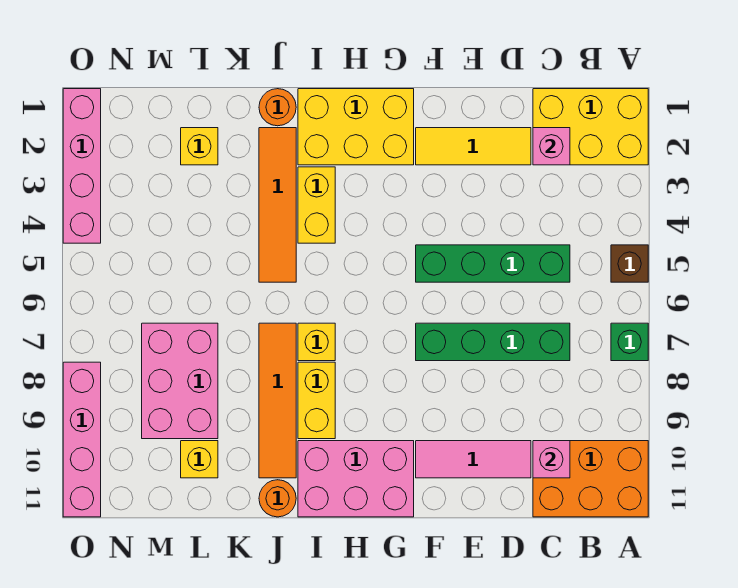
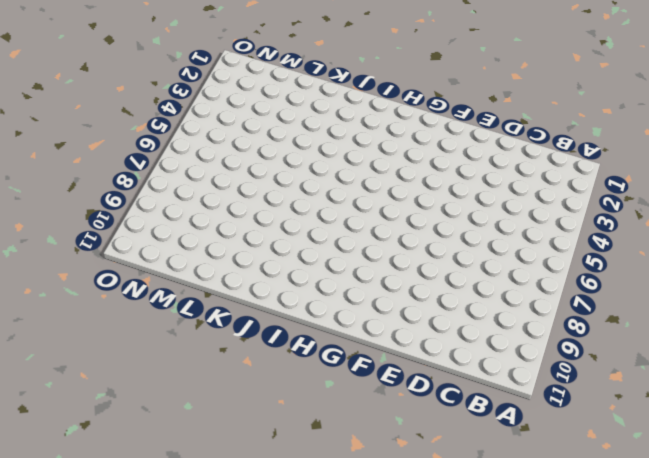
none -> yellow 2x3 brick [533,89,648,165]
none -> brown 1x1 brick [611,245,648,282]
none -> green 1x1 brick [611,323,648,361]

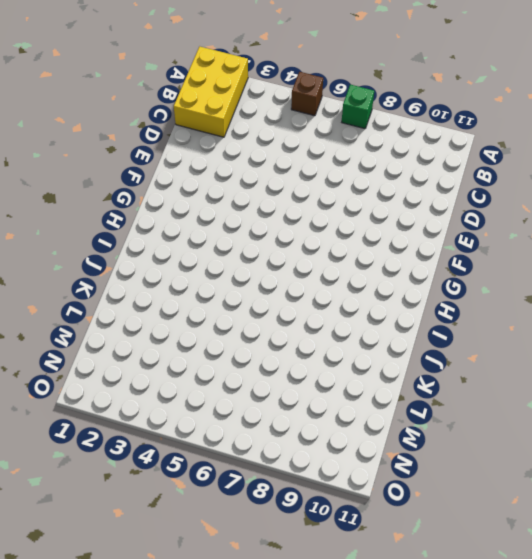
none -> orange 2x3 brick [533,441,648,517]
none -> green 1x4 brick [416,245,570,282]
none -> green 1x4 brick [416,323,570,361]

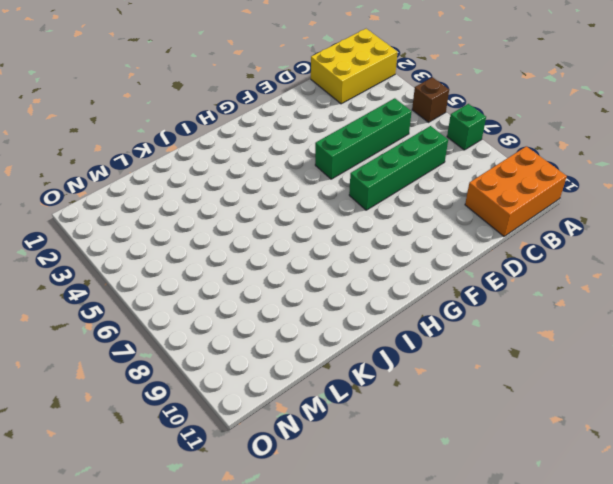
none -> yellow 1x3 tile [416,128,531,165]
none -> pink 1x3 tile [416,441,531,478]
none -> yellow 2x3 brick [298,89,414,165]

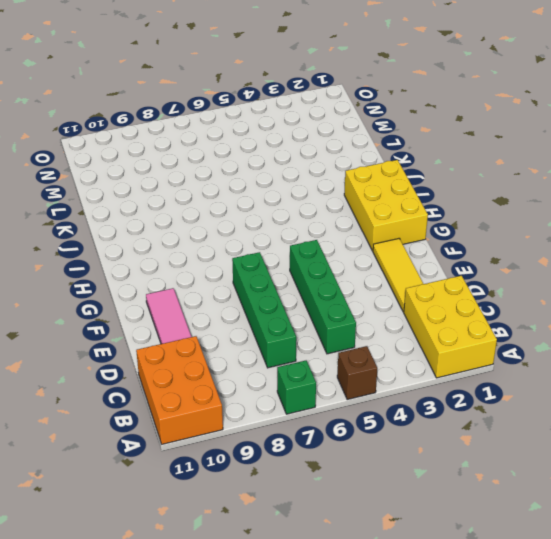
none -> pink 2x3 brick [298,441,414,517]
none -> yellow 1x2 brick [298,167,335,243]
none -> yellow 1x1 brick [298,323,335,361]

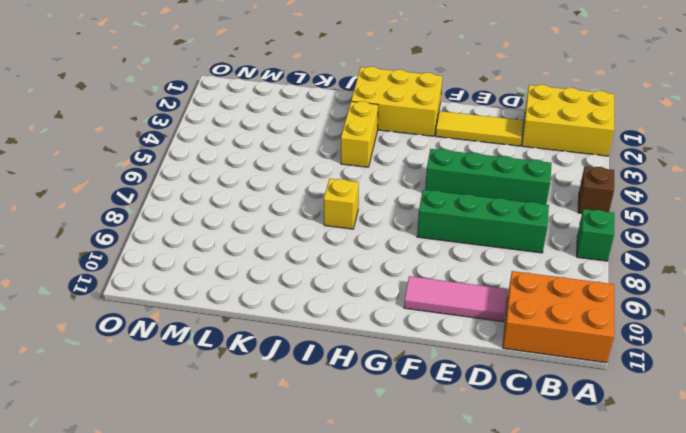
none -> pink 2x3 brick [298,441,414,517]
none -> yellow 1x2 brick [298,362,335,439]
none -> orange 1x1 round brick [259,89,296,126]

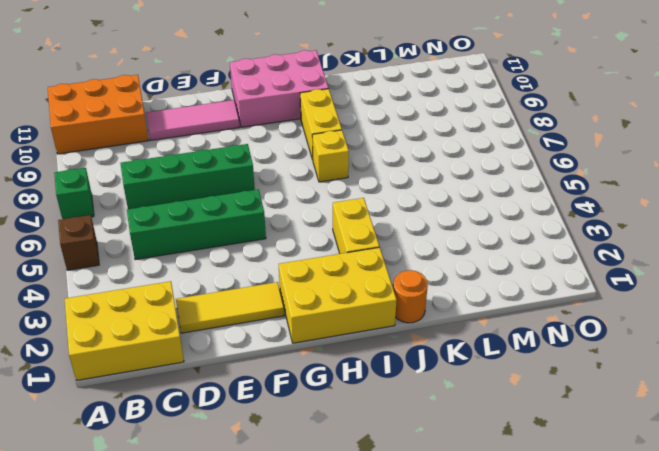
none -> orange 1x4 tile [259,128,296,282]
none -> orange 1x4 tile [259,323,296,478]
none -> orange 1x1 round brick [259,480,296,517]

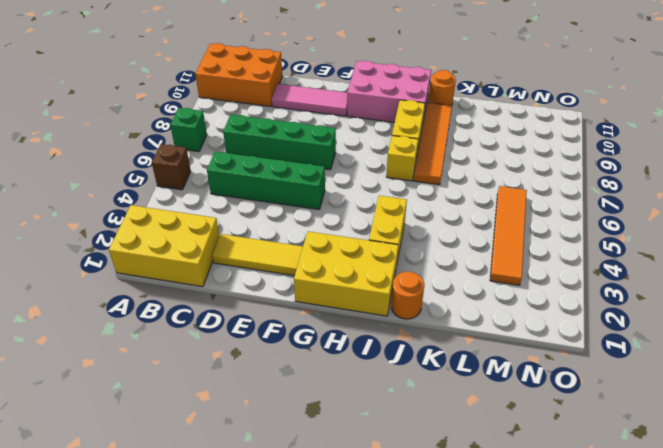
orange 1x4 tile [490,186,527,285] -> orange 1x4 tile moved to [259,128,296,282]
none -> yellow 1x1 brick [181,128,218,165]
none -> pink 2x3 brick [142,323,218,439]
none -> yellow 1x1 brick [181,441,218,478]

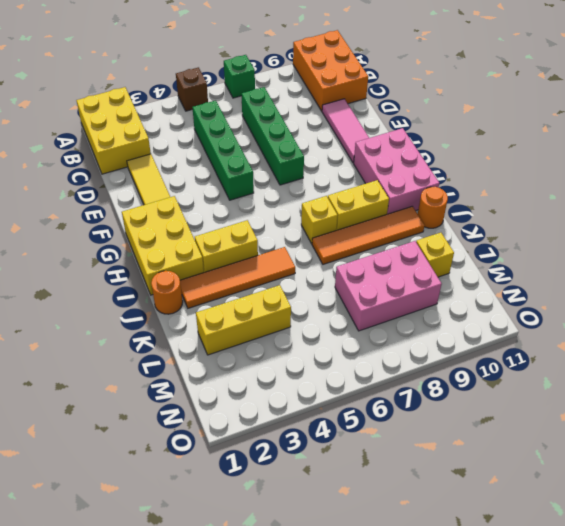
yellow 1x3 brick [196,285,291,355] -> yellow 1x1 brick [181,128,218,165]
none -> pink 1x4 brick [63,89,101,243]
none -> pink 1x4 brick [63,362,101,517]
none -> pink 1x1 brick [533,128,570,165]

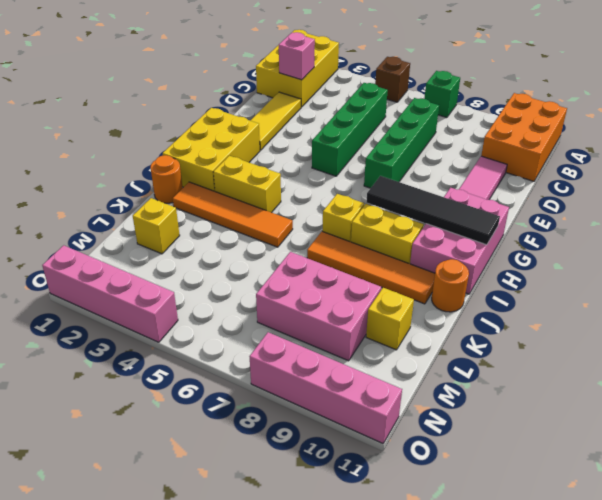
black 1x4 tile [367,176,500,245] -> none
none -> pink 1x1 brick [533,441,570,478]

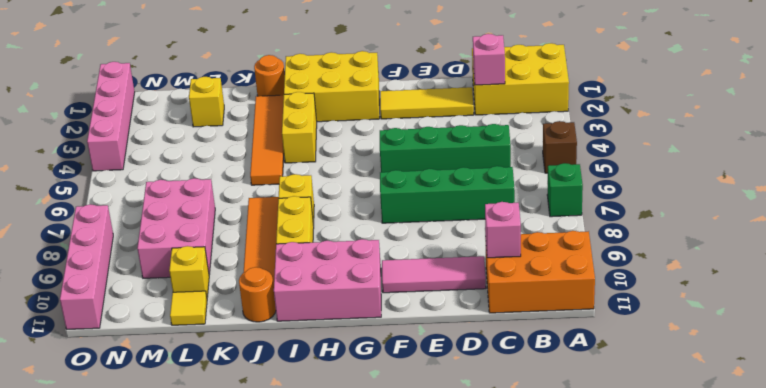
yellow 1x1 tile [170,291,207,325] -> none

